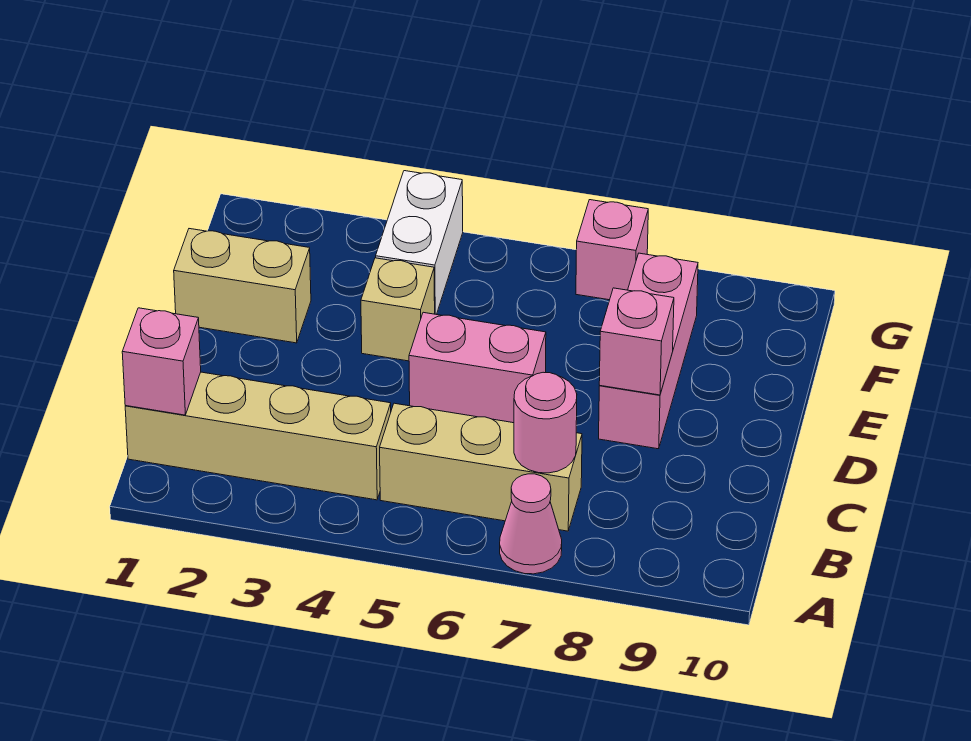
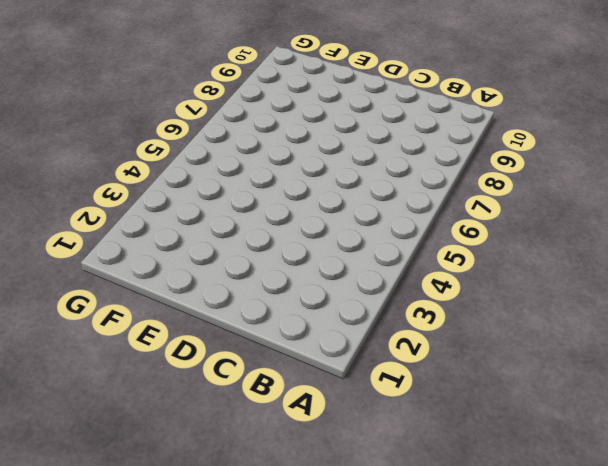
none -> pink 1x1 cone [500,474,562,574]
none -> tan 1x4 brick [125,372,391,500]
none -> tan 1x3 brick [380,403,582,531]

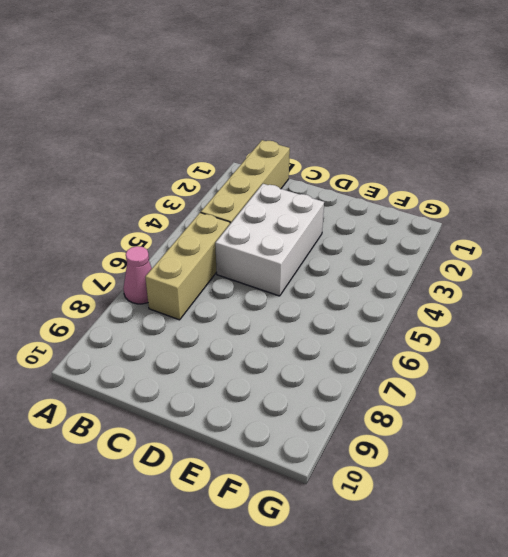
white 2x3 brick [215,184,324,296] -> pink 1x2 brick [409,312,546,423]
none -> pink 1x3 brick [599,253,698,449]
none -> tan 1x2 brick [174,229,311,343]
none -> tan 1x1 brick [361,258,435,361]

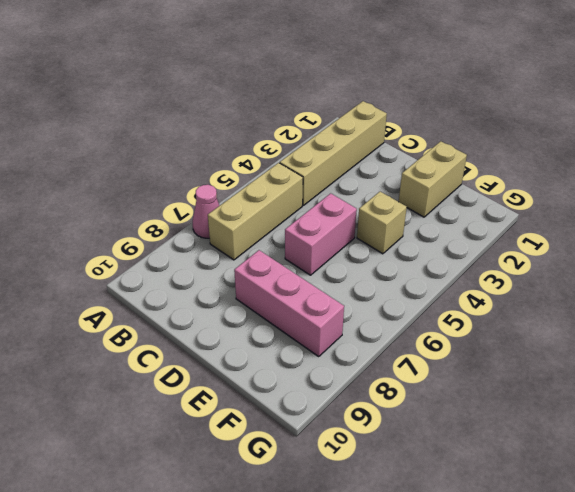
none -> white 1x2 brick [376,171,463,315]
none -> pink 1x1 brick [576,200,648,300]
none -> pink 1x1 brick [122,308,201,415]

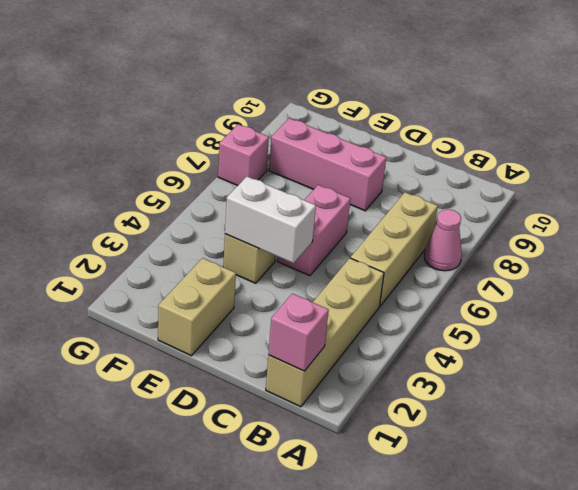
white 1x2 brick [225,176,316,263] -> white 1x2 brick moved to [376,171,463,315]
none -> pink 1x1 round brick [514,372,577,473]
none -> pink 1x1 brick [599,288,674,395]

